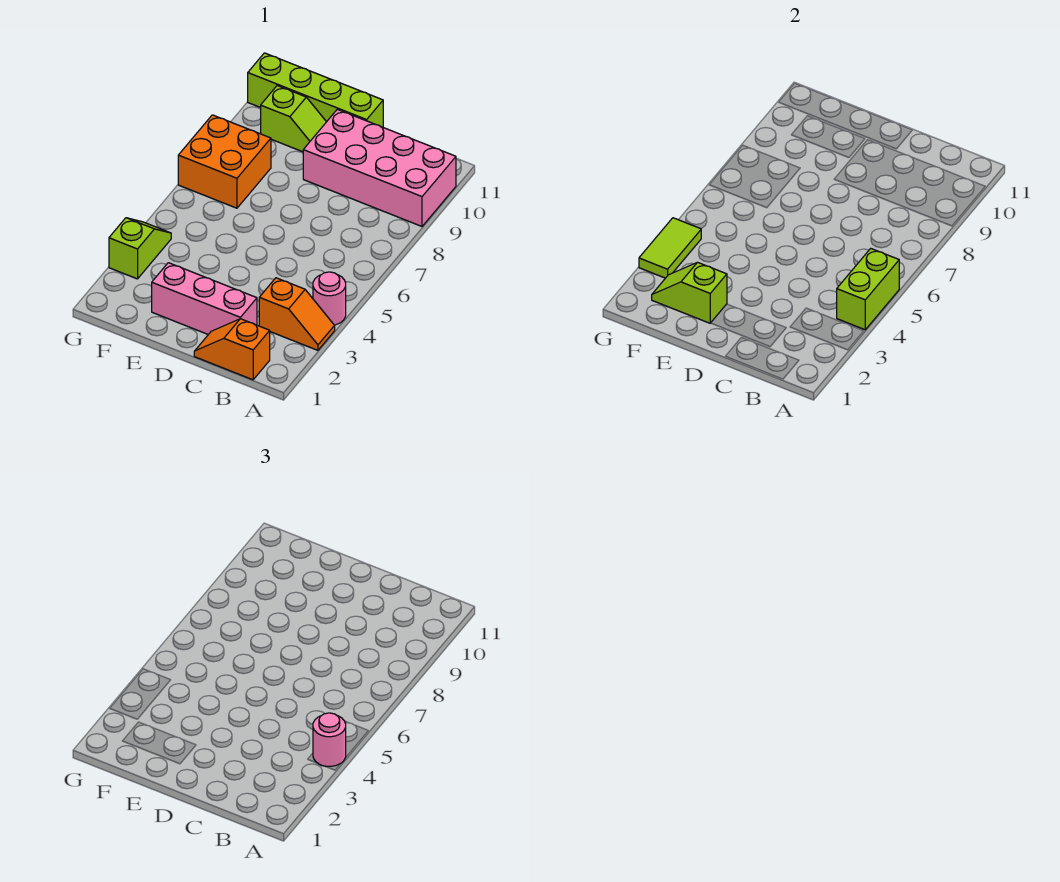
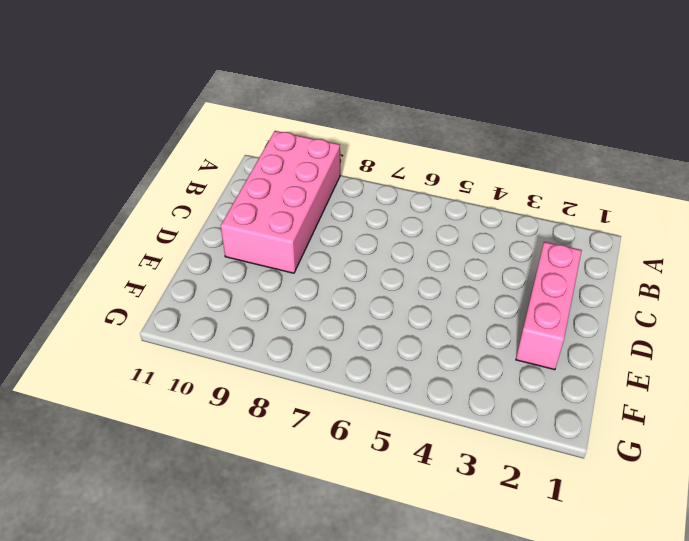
none -> orange 1x2 slope [259,278,335,350]
none -> pink 1x1 round brick [313,272,346,325]
none -> orange 1x2 slope [194,319,270,380]

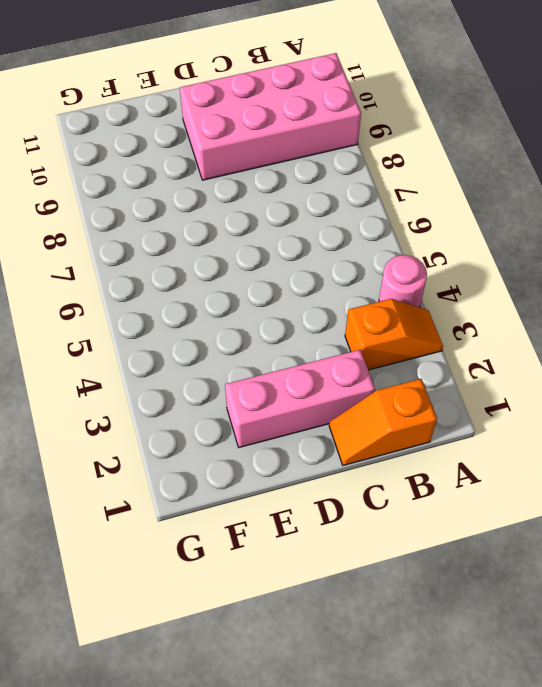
none -> lime 1x4 brick [248,53,383,127]
none -> lime 1x2 slope [261,86,326,152]
none -> orange 2x2 brick [178,115,271,208]

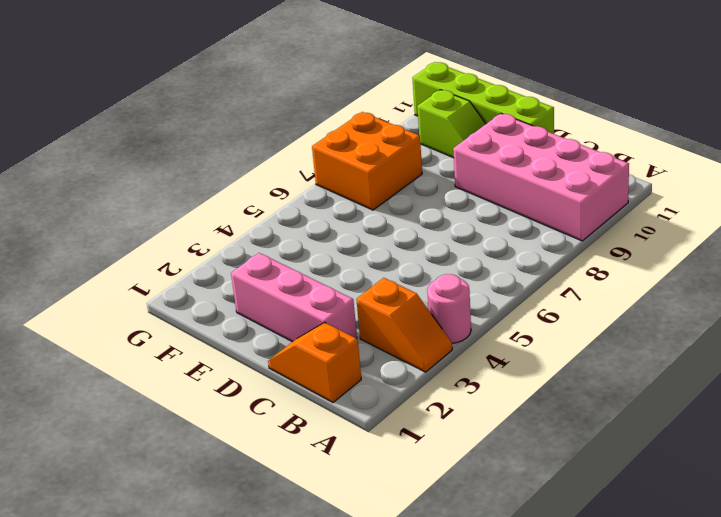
none -> lime 1x2 slope [109,218,171,279]
none -> lime 1x2 brick [837,248,899,330]
none -> lime 1x2 slope [652,262,727,323]

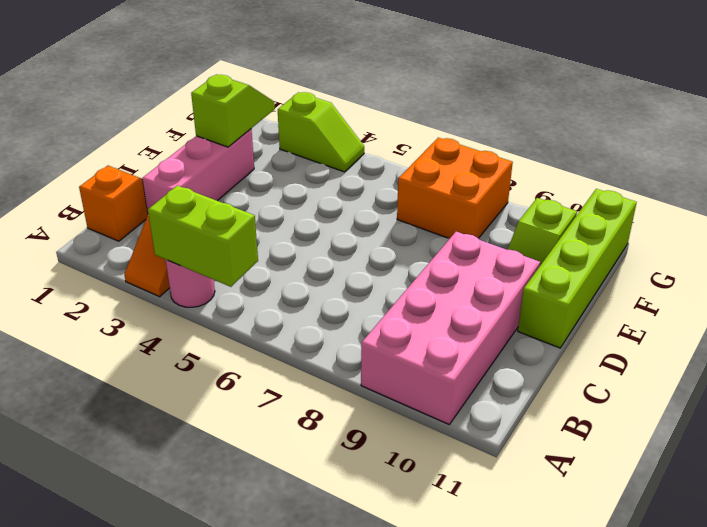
none -> lime 1x2 tile [639,218,701,278]
none -> pink 1x1 round brick [313,713,346,766]

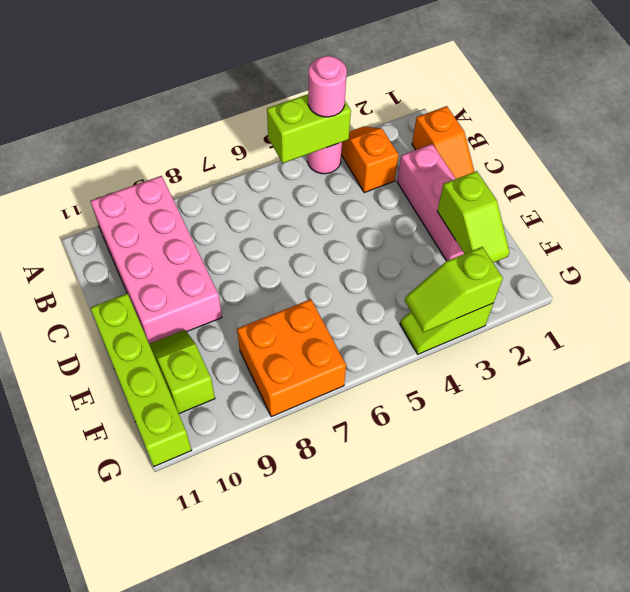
lime 1x2 slope [405,247,503,332] -> lime 1x2 tile [639,218,701,278]

